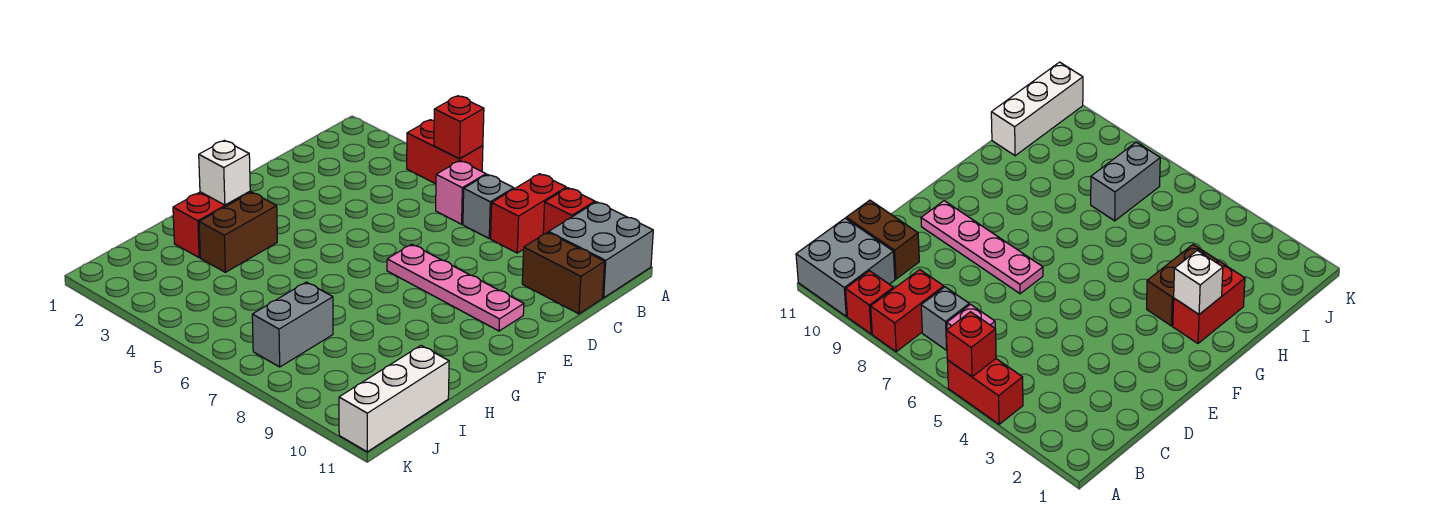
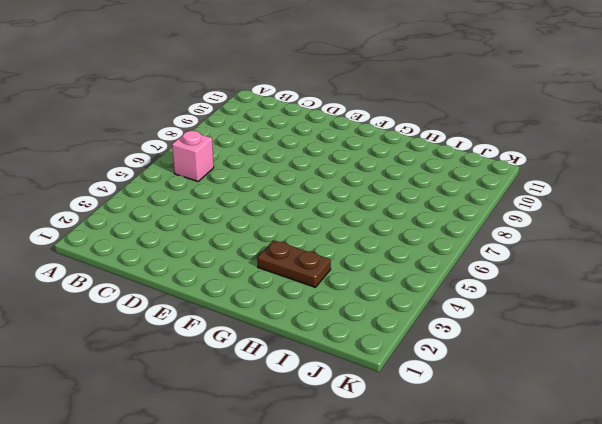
brown 1x2 plate [257,240,331,287] -> brown 1x2 brick [199,192,277,272]
none -> red 1x2 brick [407,120,483,184]
none -> red 1x2 brick [491,174,566,253]
none -> red 1x1 brick [543,188,595,234]

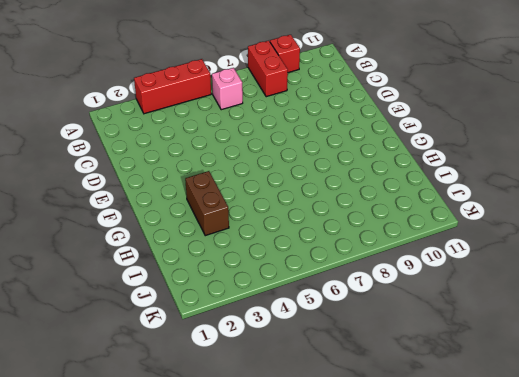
red 1x3 brick [134,59,211,114] -> red 1x2 brick [407,120,483,184]
none -> grey 2x2 brick [549,202,653,298]
none -> grey 1x1 brick [463,174,514,238]
none -> brown 1x2 brick [522,232,605,314]

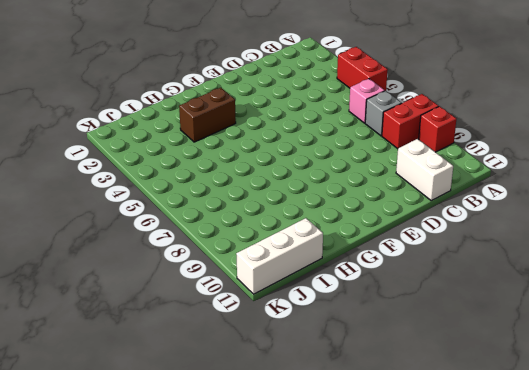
white 1x2 brick [396,139,453,201] -> brown 1x2 brick [522,232,605,314]
none -> grey 2x2 brick [549,202,653,298]
none -> pink 1x4 plate [387,244,524,331]
none -> red 1x2 brick [173,192,250,258]

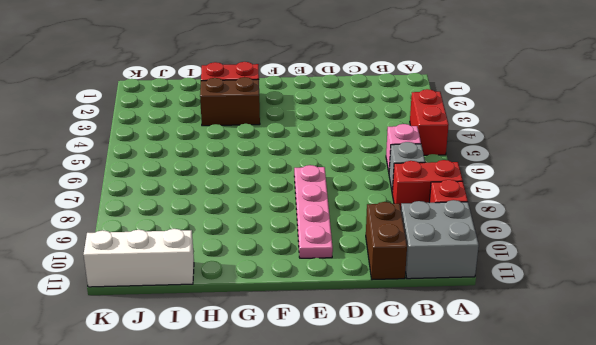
none -> grey 1x2 brick [252,282,333,367]
none -> red 1x1 brick [434,96,484,159]
none -> white 1x1 brick [199,140,250,205]

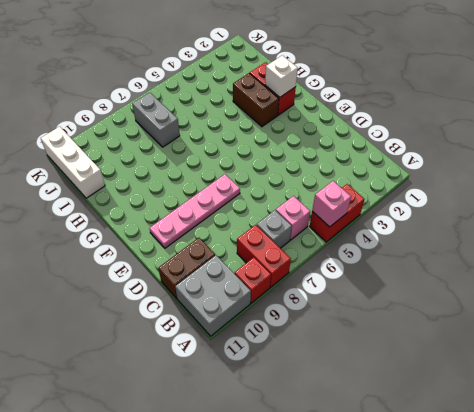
pink 1x1 brick [312,181,351,227] -> red 1x1 brick [434,96,484,159]

